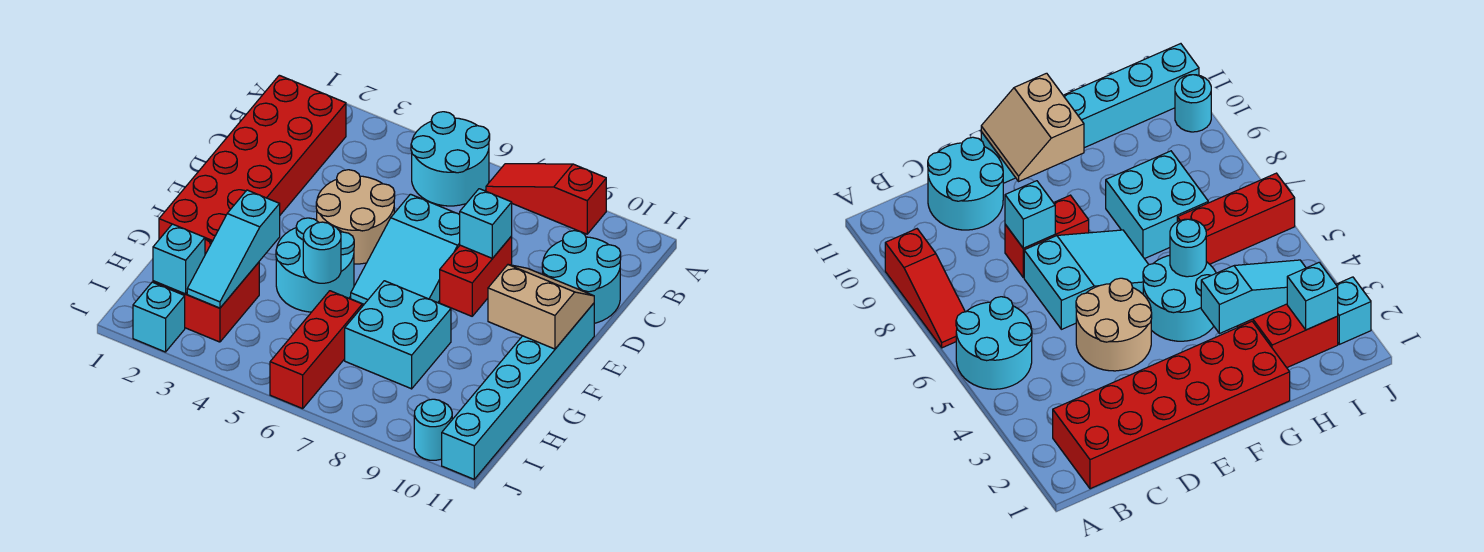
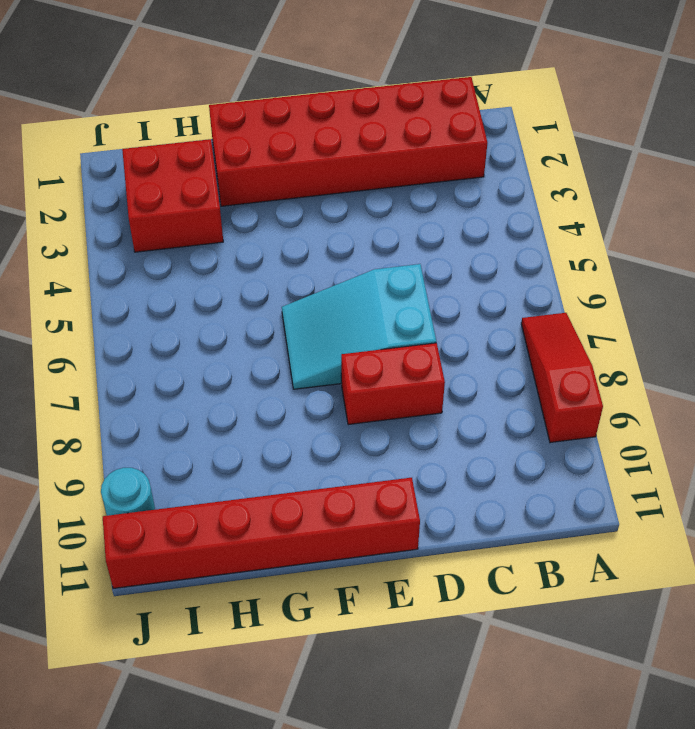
red 1x6 brick [103,478,420,588] -> cyan 1x6 brick [442,303,594,479]
none -> cyan 2x2 round brick [411,112,490,206]
none -> cyan 2x2 round brick [542,231,621,323]
none -> tan 2x2 round brick [316,170,395,264]

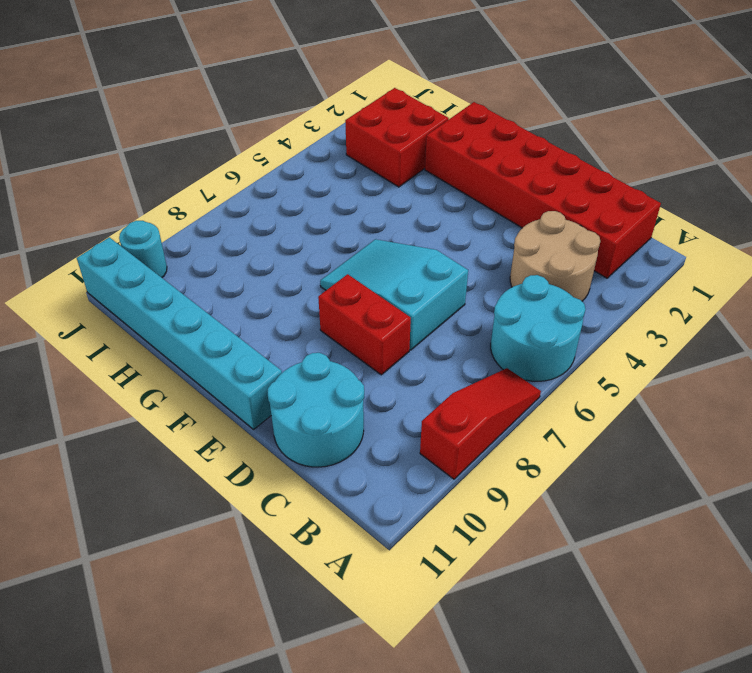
tan 2x2 round brick [510,211,600,301] -> tan 2x2 round brick moved to [316,170,395,264]
none -> cyan 2x2 round brick [276,218,354,312]
none -> cyan 2x2 brick [345,281,451,389]
none -> red 1x3 brick [270,291,362,409]

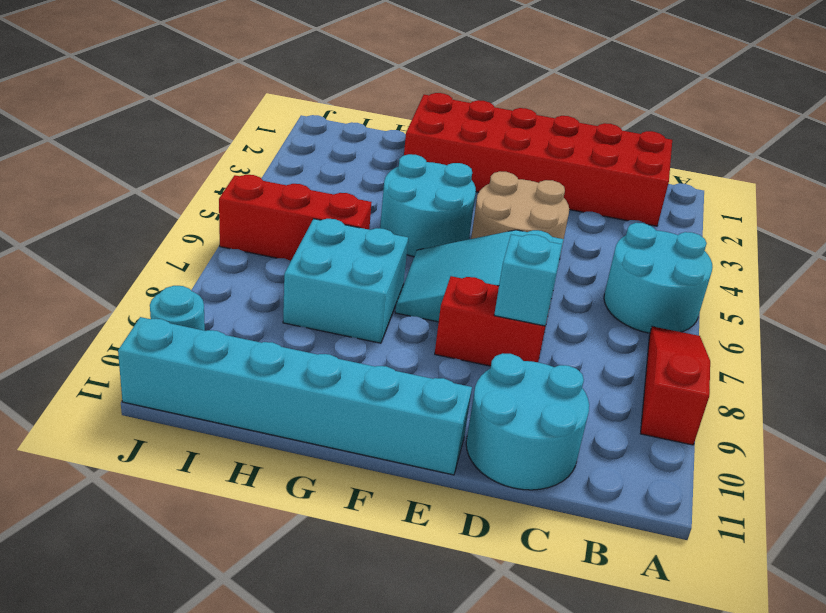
none -> red 2x2 brick [153,239,259,342]
none -> cyan 1x1 brick [133,282,185,352]
none -> tan 2x2 slope [488,265,594,349]

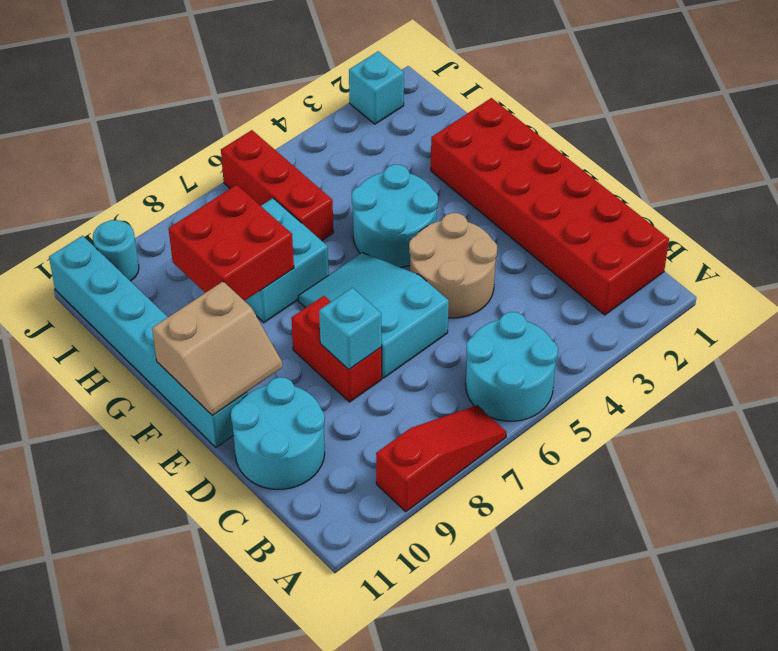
red 2x2 brick [169,185,294,301] -> red 2x2 brick moved to [153,239,259,342]
none -> cyan 1x3 slope [187,190,280,308]
none -> cyan 1x1 round brick [303,222,341,283]
none -> cyan 1x1 brick [153,224,205,294]

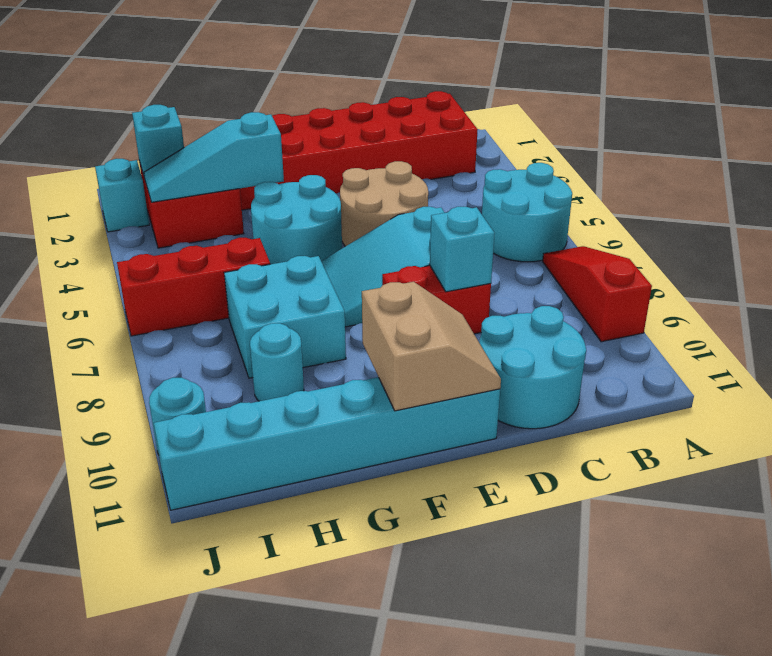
cyan 1x1 round brick [250,323,304,401] -> cyan 1x1 round brick moved to [303,222,341,283]

